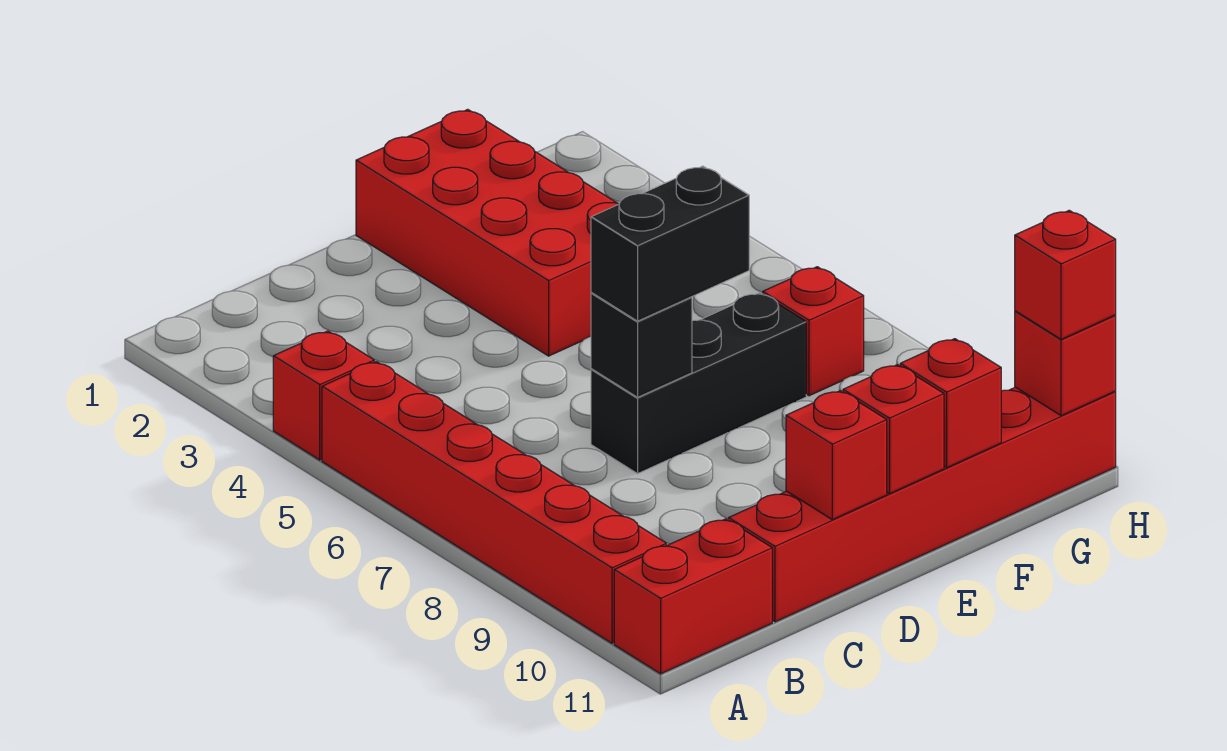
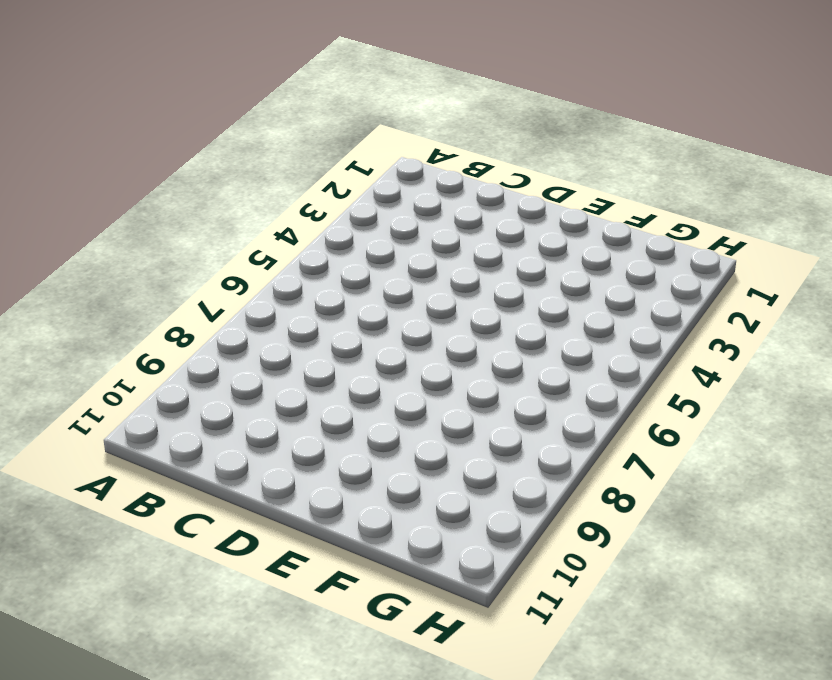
none -> red 1x1 brick [273,331,374,460]
none -> red 1x6 brick [322,362,666,643]
none -> red 1x2 brick [614,519,772,674]

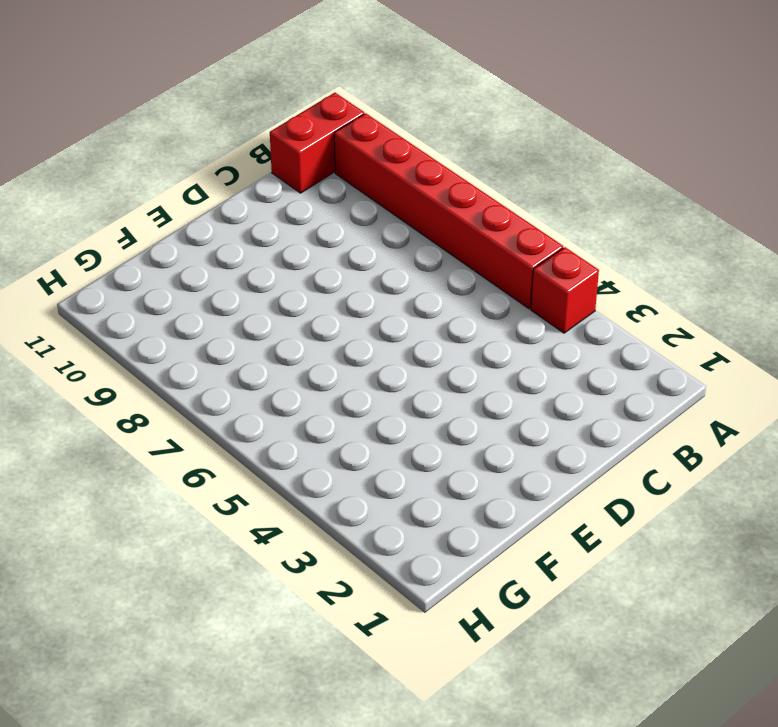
none -> red 1x6 brick [729,387,1116,622]
none -> black 1x3 brick [591,293,806,474]
none -> red 2x4 brick [356,109,619,356]

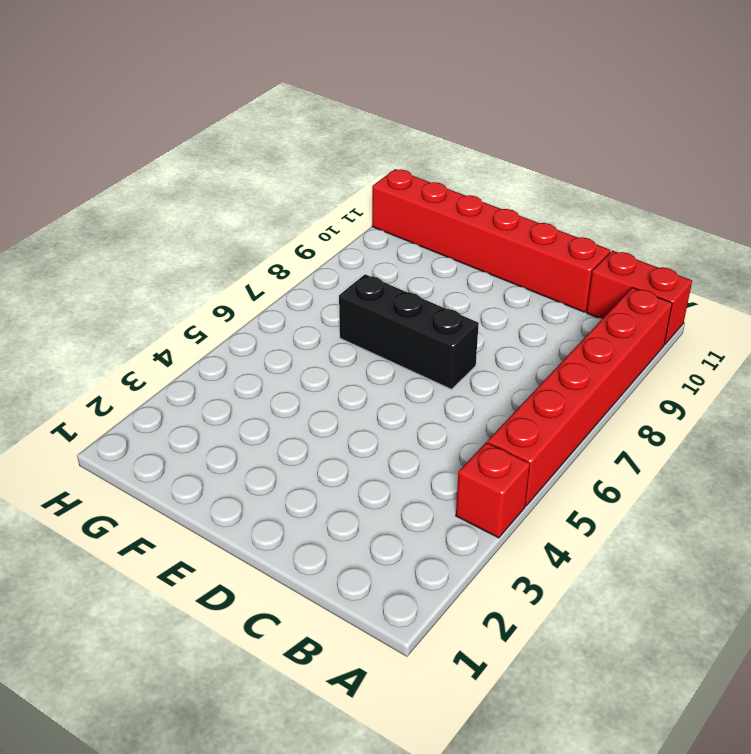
none -> red 2x4 brick [356,109,619,356]
none -> red 1x1 brick [763,267,864,396]
none -> black 1x1 brick [591,293,692,397]

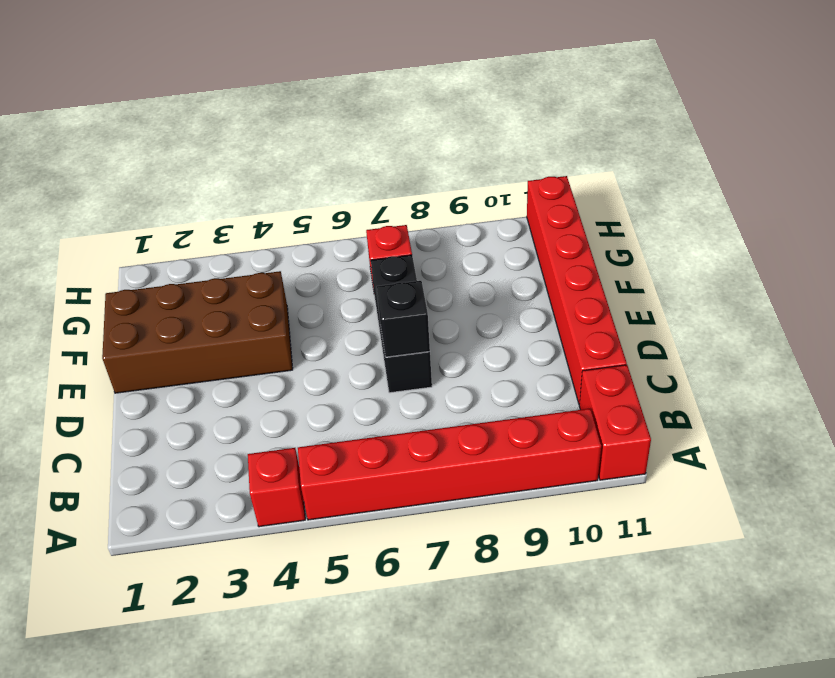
brown 2x4 brick [102,271,293,393] -> red 2x4 brick [356,109,619,356]
none -> red 1x1 brick [786,391,887,520]
none -> red 1x1 brick [843,365,944,494]
none -> red 1x1 brick [900,339,1001,467]

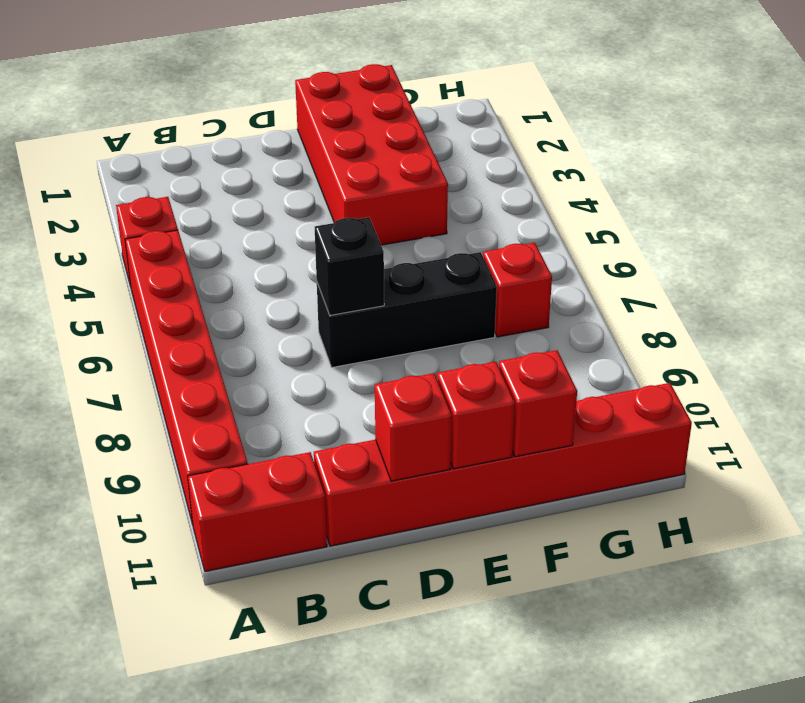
none -> red 1x1 brick [1015,311,1116,416]
none -> black 1x2 brick [591,166,749,321]
none -> red 1x1 brick [1015,210,1116,339]

